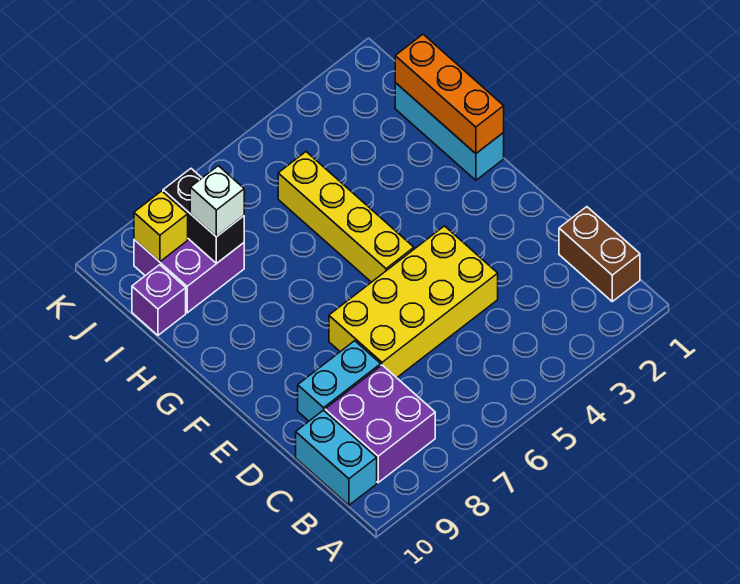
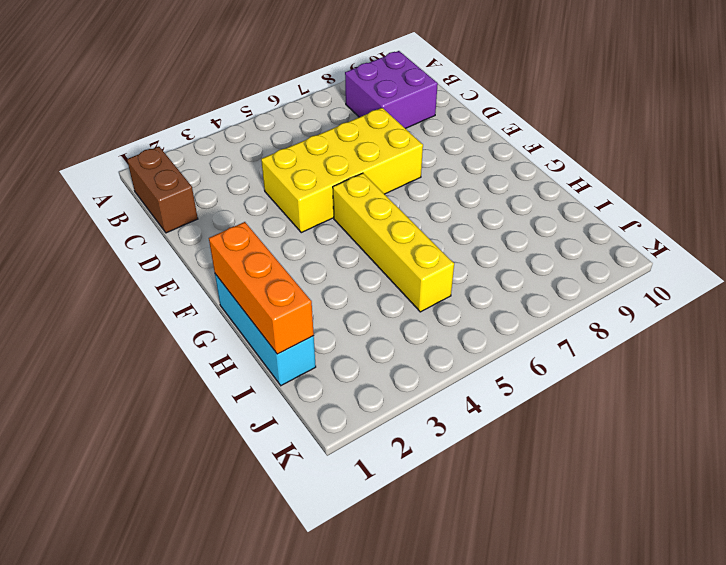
none -> cyan 1x2 brick [296,410,377,505]
none -> cyan 1x2 brick [298,341,381,421]
none -> purple 2x2 brick [134,239,244,313]

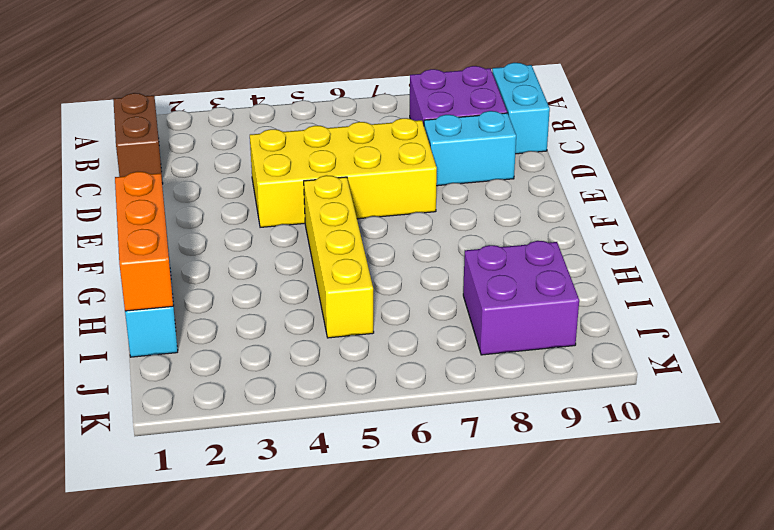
none -> purple 1x1 brick [132,265,186,335]
none -> black 1x2 brick [163,169,244,263]
none -> yellow 1x1 brick [134,191,188,262]

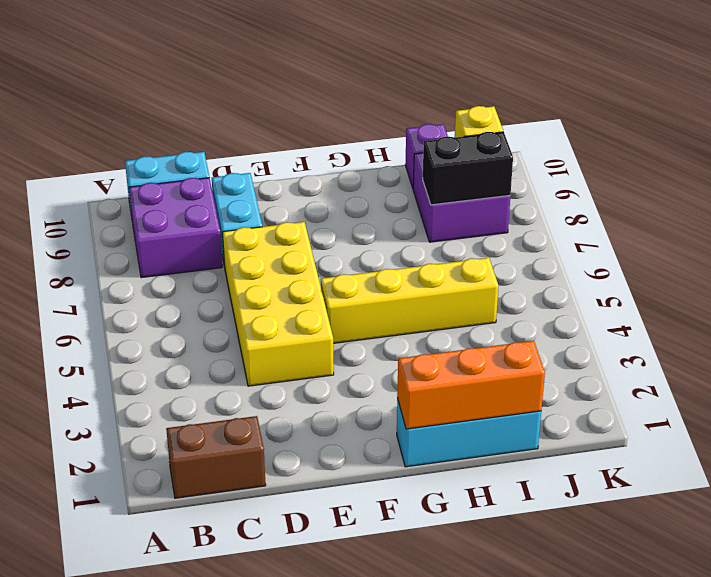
none -> white 1x1 brick [190,166,244,237]

